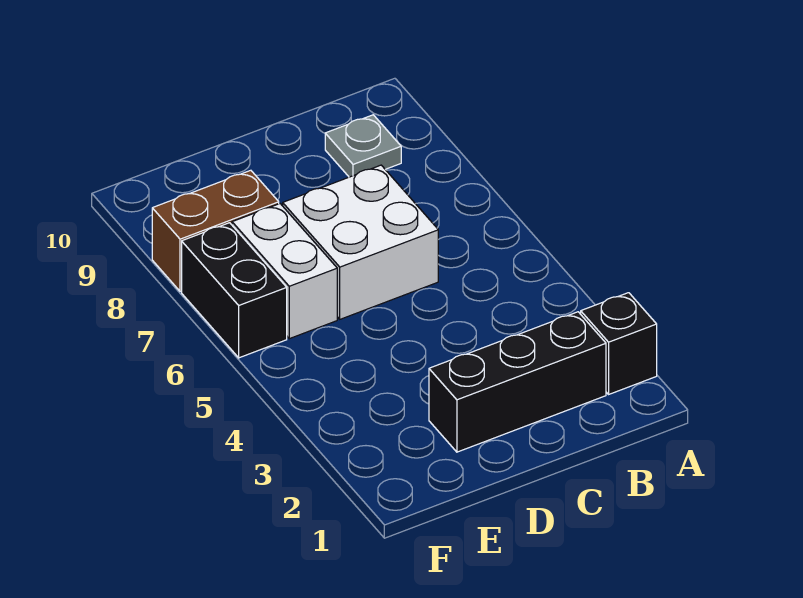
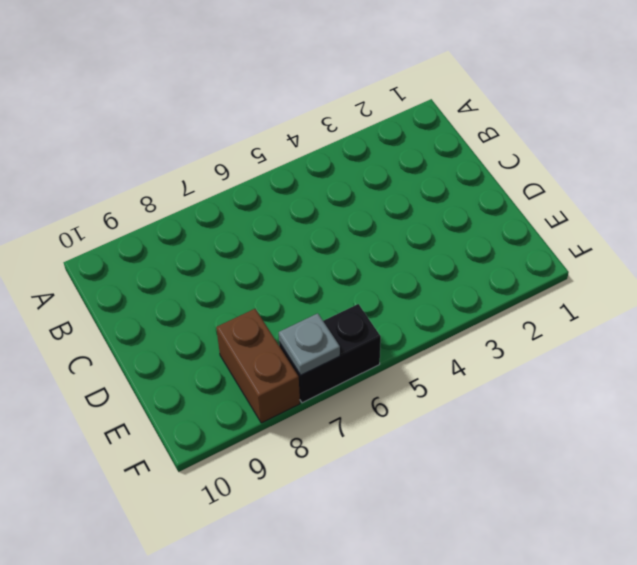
grey 1x1 plate [279,313,340,375] -> grey 1x1 plate moved to [325,115,401,177]
none -> black 1x1 brick [581,293,657,394]
none -> black 1x3 brick [429,312,606,452]

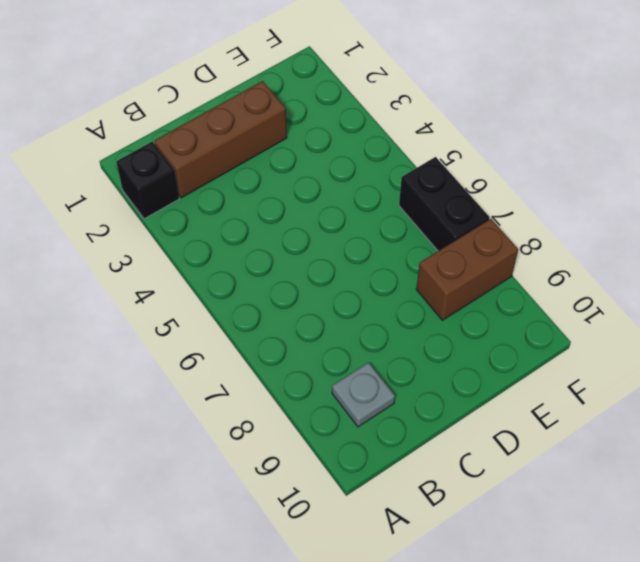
brown 1x3 brick [154,81,287,198] -> black 1x3 brick [429,312,606,452]
none -> white 2x2 brick [283,165,438,319]
none -> white 1x2 brick [232,204,337,339]

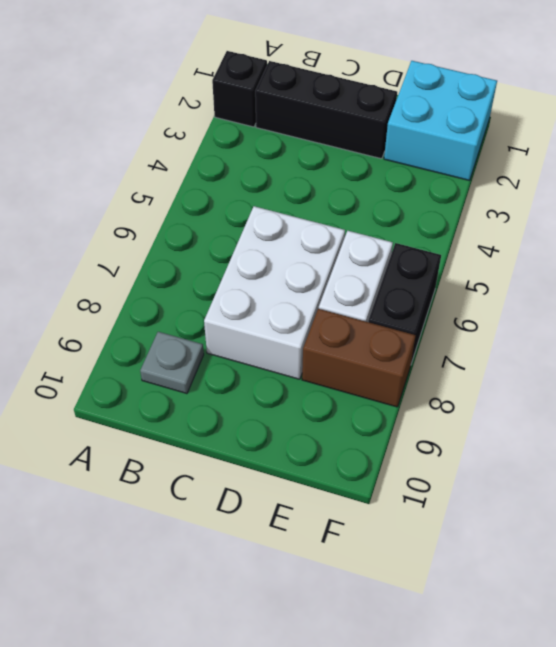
white 2x3 brick [204,206,345,379] -> white 2x2 brick [283,165,438,319]
cyan 2x2 brick [384,61,497,181] -> none

